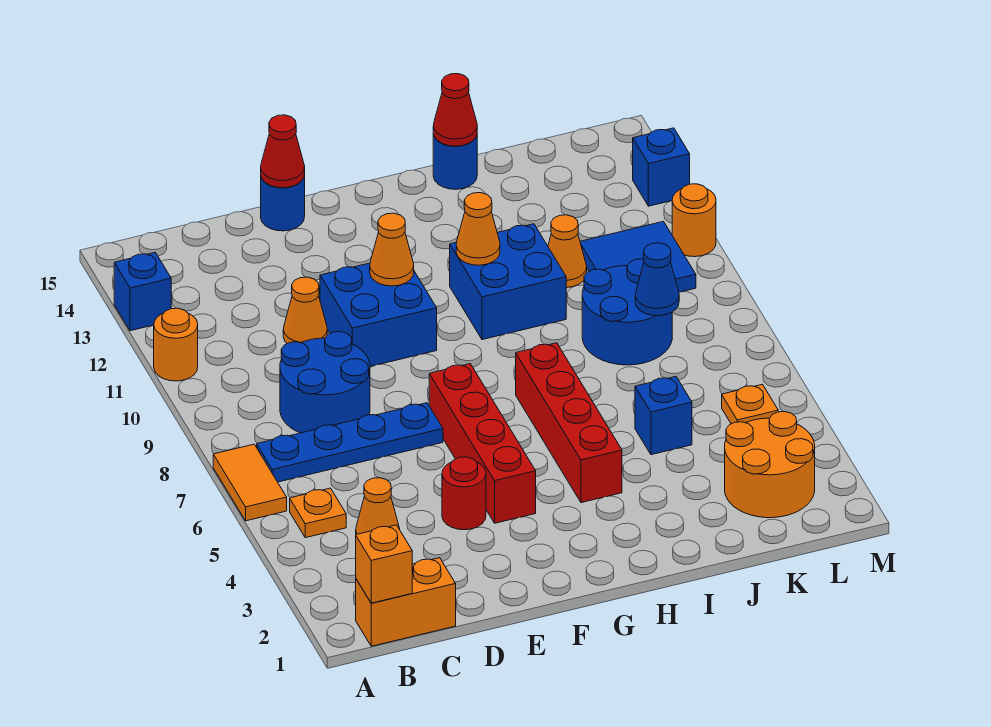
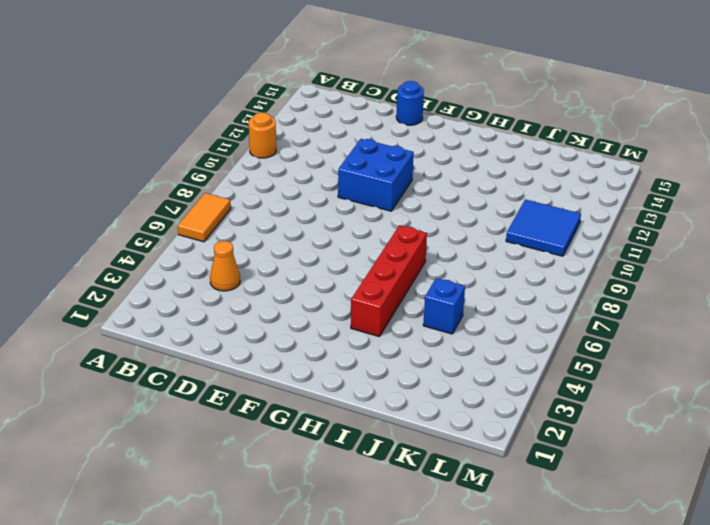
none -> blue 1x1 brick [114,253,171,331]
none -> orange 1x2 brick [356,558,456,646]
none -> orange 1x1 plate [290,488,346,538]
none -> blue 1x4 plate [257,403,443,482]

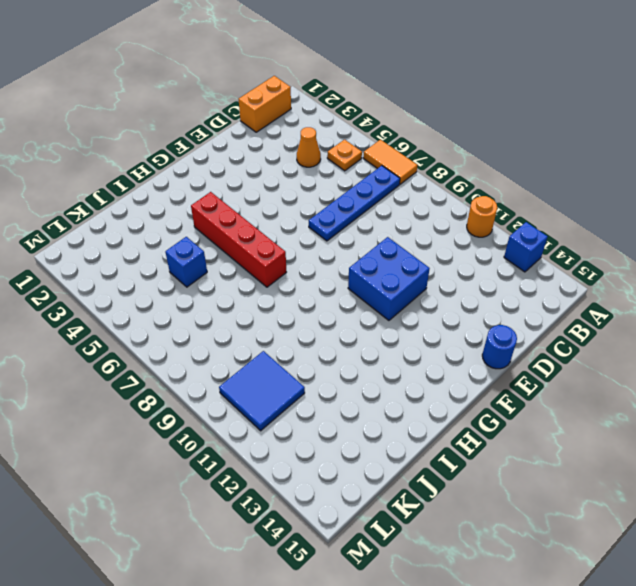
none -> blue 2x2 round brick [280,332,370,433]
none -> orange 1x1 cone [283,277,327,344]
none -> red 1x1 round brick [442,457,486,530]
none -> red 1x4 brick [429,364,536,523]

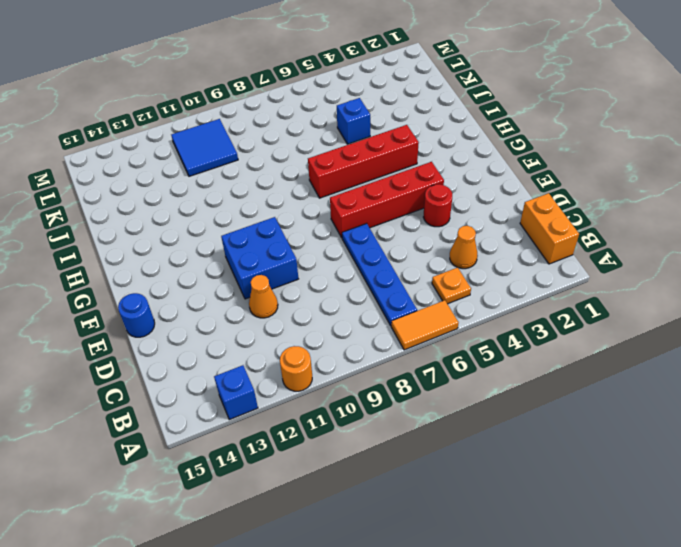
none -> blue 2x2 round brick [280,332,370,433]
none -> blue 2x2 brick [450,224,566,340]
none -> blue 1x1 round brick [433,134,477,189]
none -> blue 2x2 round brick [582,259,672,365]

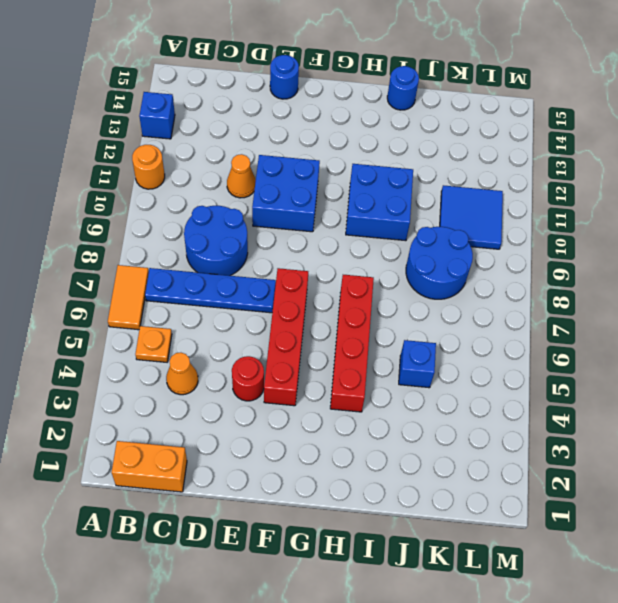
none -> orange 1x1 cone [548,215,587,288]
none -> orange 2x2 round brick [725,412,815,518]
none -> orange 1x1 plate [722,384,778,424]
none -> orange 1x1 round brick [672,184,716,257]

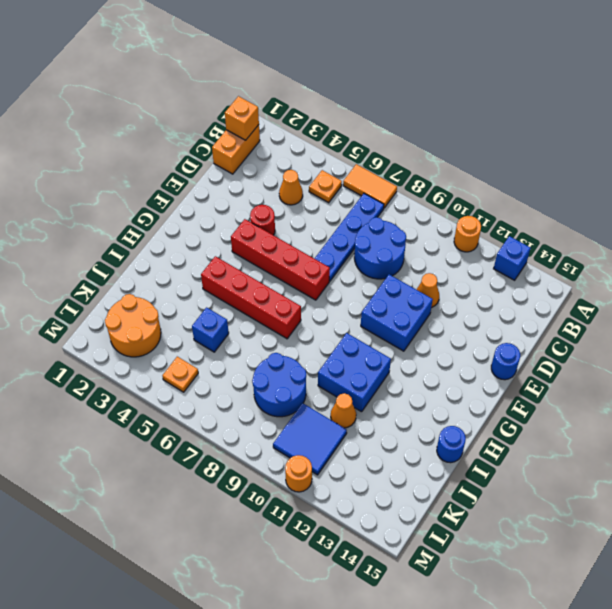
none -> blue 1x1 brick [633,128,690,206]
none -> red 1x1 cone [261,115,305,188]
none -> orange 1x1 cone [370,213,414,286]
none -> orange 1x1 cone [456,193,500,265]

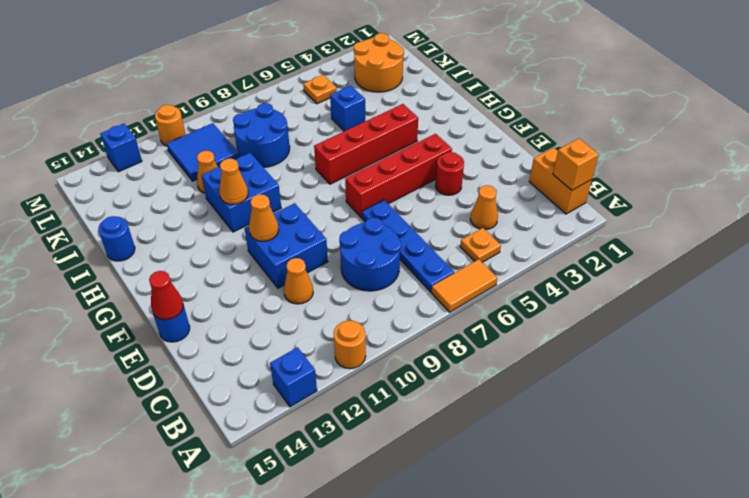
none -> red 1x1 cone [433,74,477,146]
none -> blue 1x1 cone [635,243,679,316]

